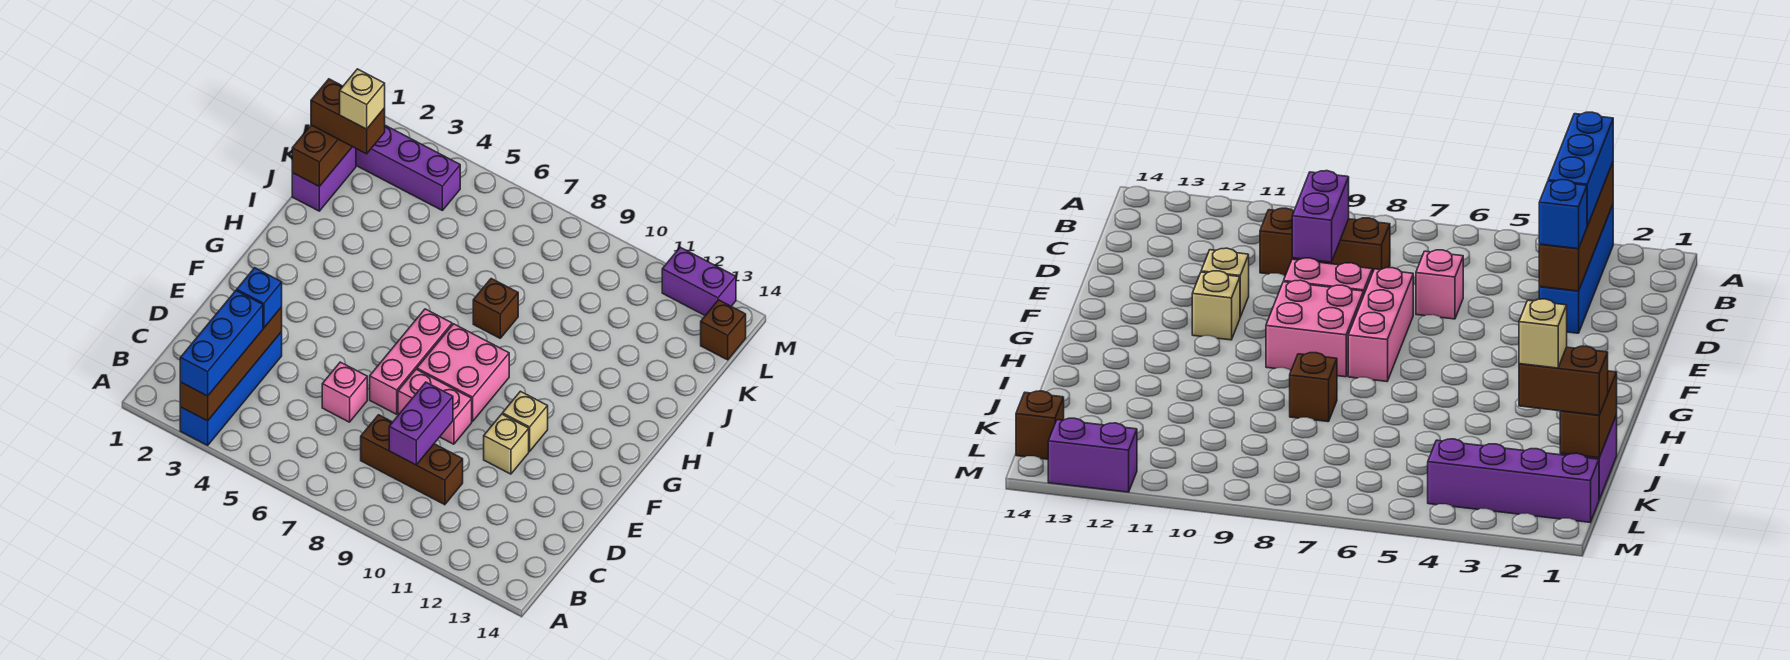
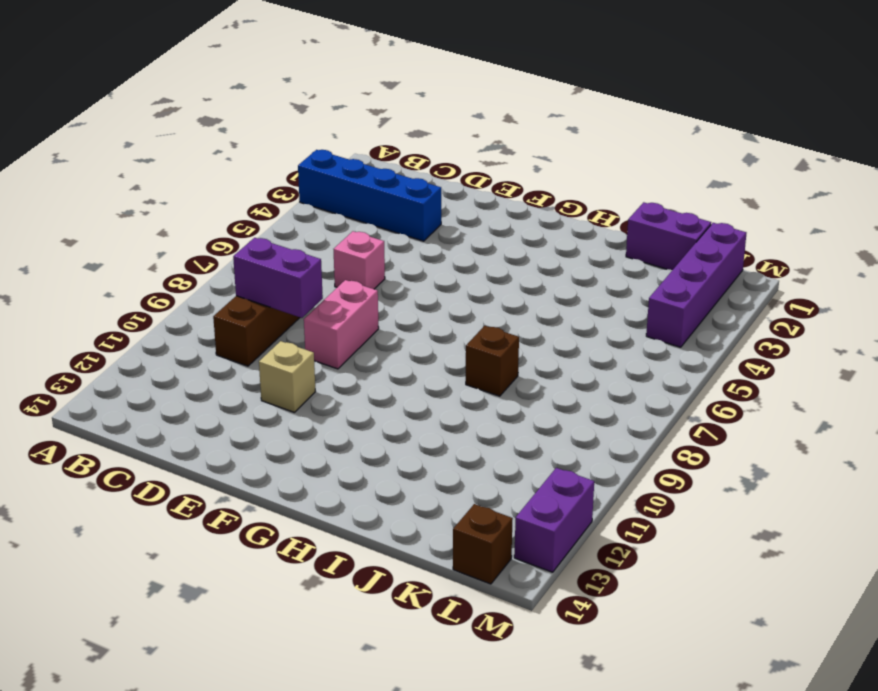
none -> pink 1x3 brick [370,309,452,414]
none -> pink 2x2 brick [417,324,509,422]
none -> tan 1x1 brick [503,391,548,451]

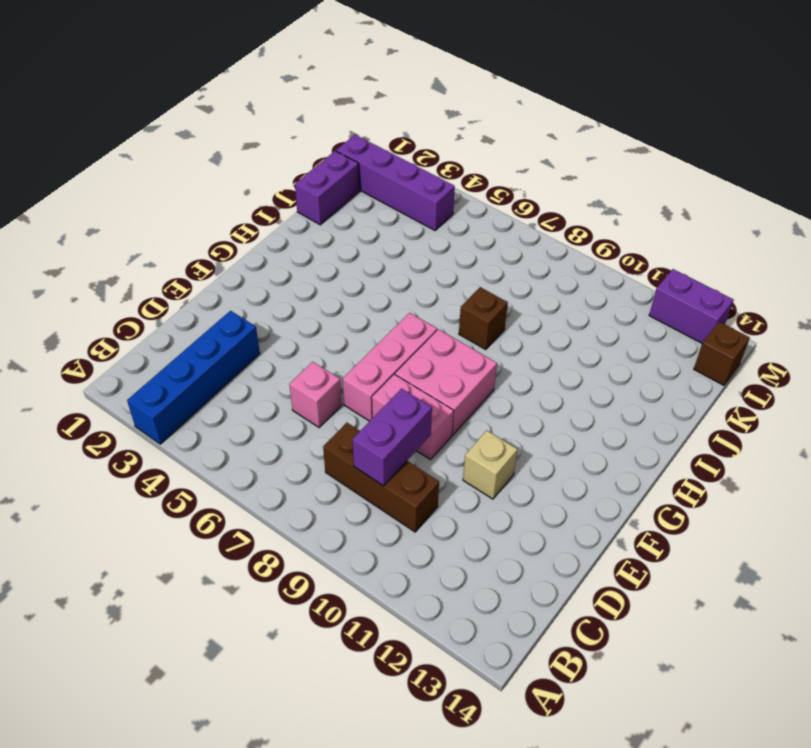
none -> tan 1x1 brick [503,391,548,451]
none -> brown 1x4 brick [180,307,282,421]
none -> brown 1x2 brick [292,125,352,186]

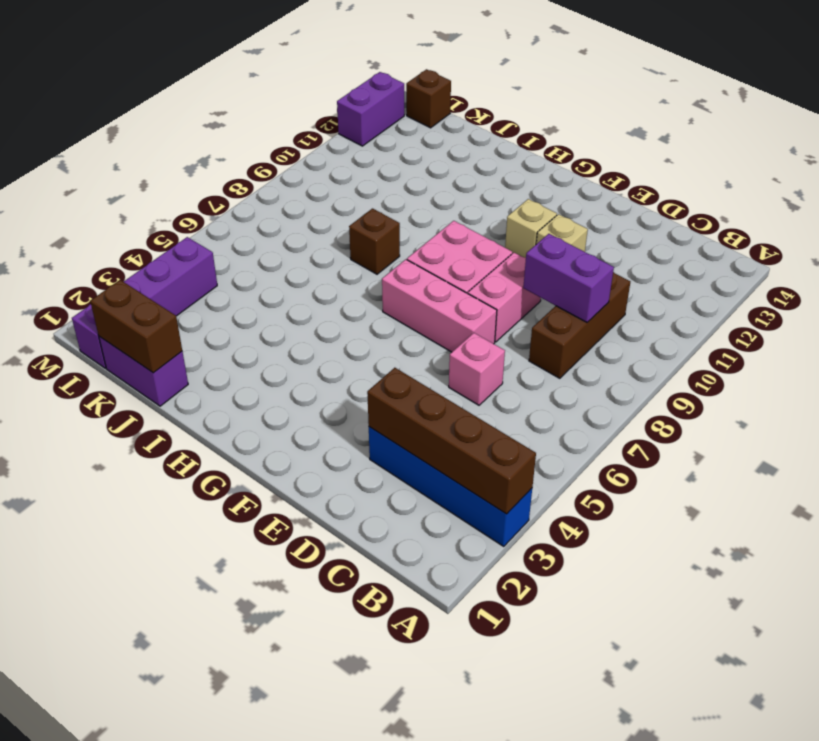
none -> blue 1x3 brick [180,291,263,396]
none -> blue 1x1 brick [237,268,282,328]
none -> brown 1x2 brick [311,79,385,154]

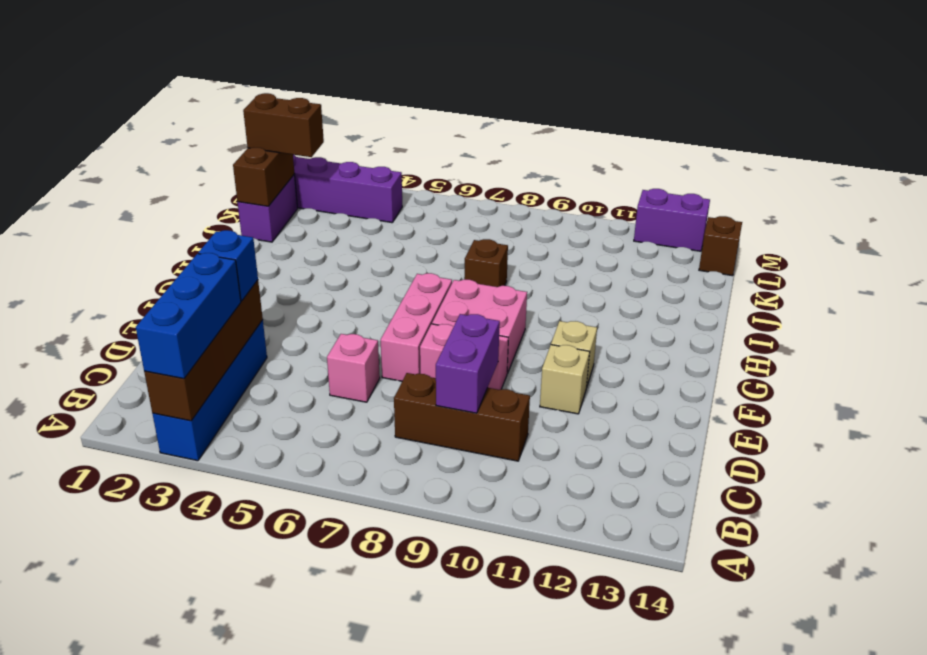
none -> tan 1x1 brick [340,69,385,129]

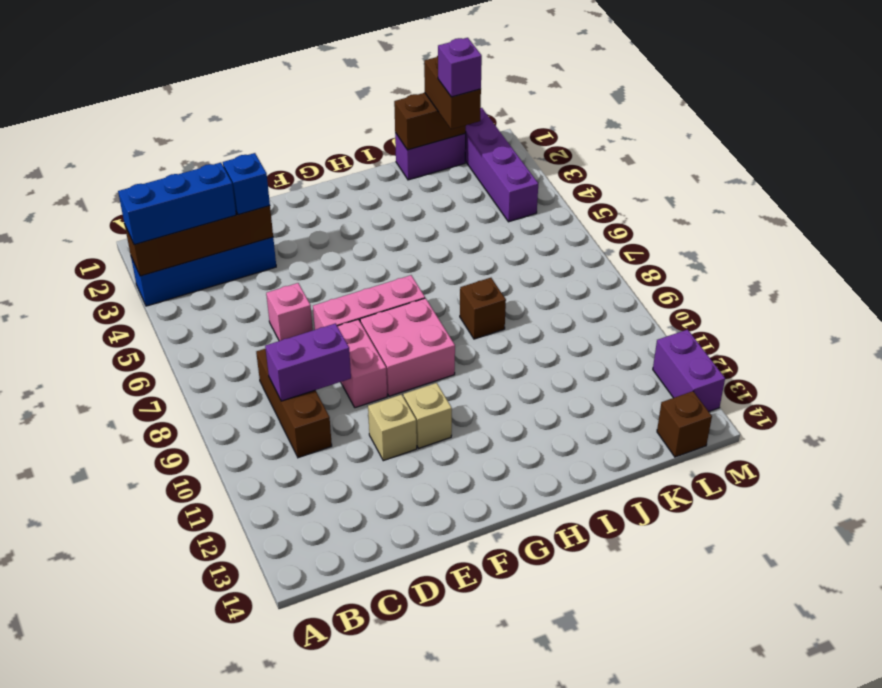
purple 1x1 brick [438,38,482,97] -> tan 1x1 brick [340,69,385,129]

